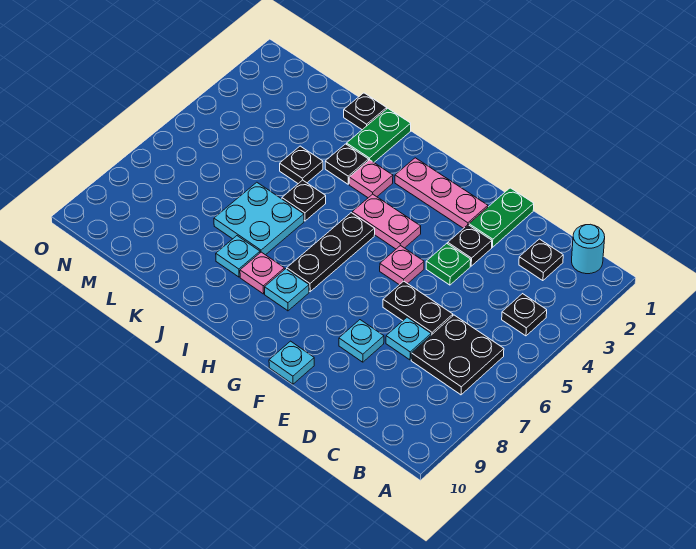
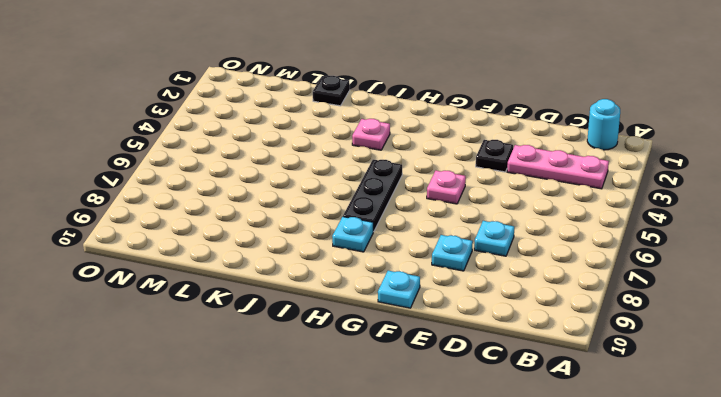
pink 1x3 plate [507,145,609,189] -> pink 1x3 plate moved to [395,158,488,228]
none -> black 1x1 plate [502,294,547,336]
none -> black 2x2 plate [411,315,504,395]
none -> black 1x1 plate [519,239,563,281]

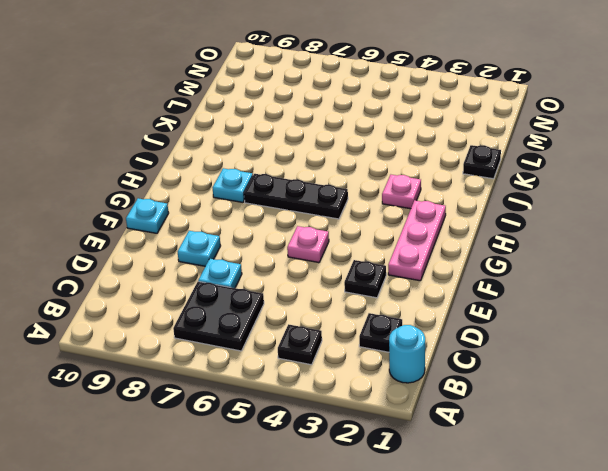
none -> black 1x2 plate [383,281,453,335]
none -> green 1x2 plate [469,188,534,247]
none -> green 1x1 plate [426,243,471,285]

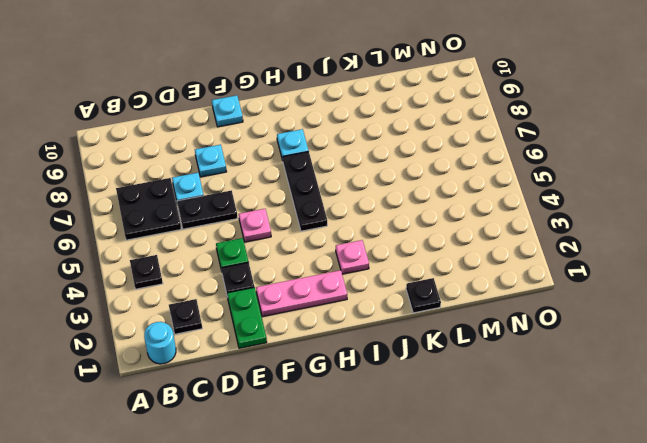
none -> pink 1x2 plate [352,194,421,249]
none -> pink 1x1 plate [240,252,284,294]
none -> green 1x2 plate [347,108,411,162]

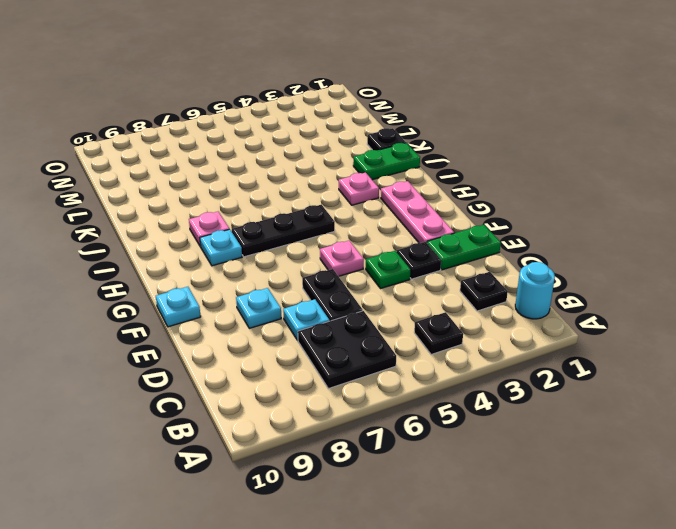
none -> pink 1x2 plate [352,194,421,249]
none -> black 1x1 plate [325,144,369,184]
none -> black 1x1 plate [282,180,326,221]

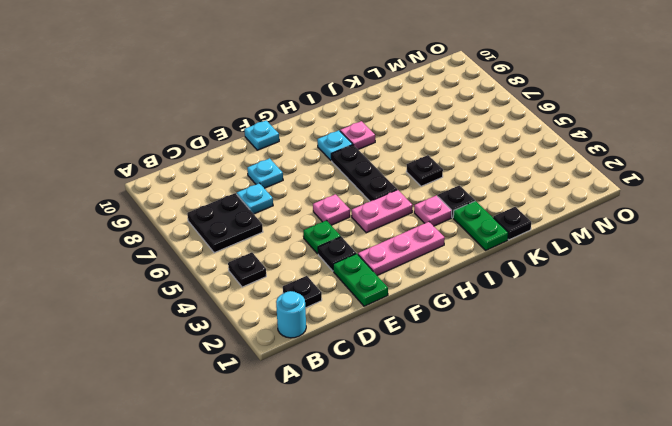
none -> black 1x2 plate [383,281,453,335]
none -> cyan 2x2 plate [214,182,304,255]
none -> cyan 1x1 plate [216,236,260,277]

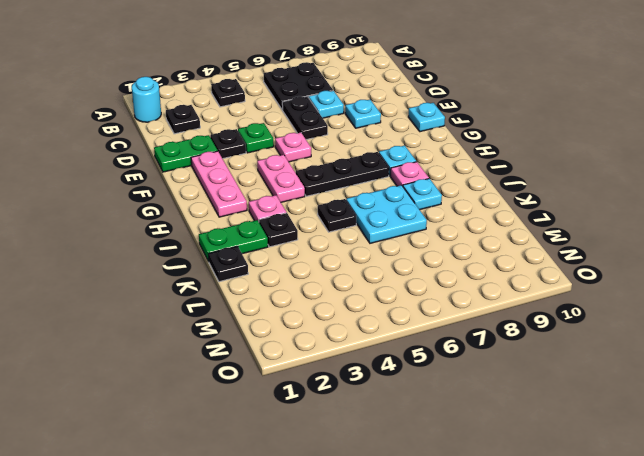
none -> black 1x1 plate [280,146,323,184]

